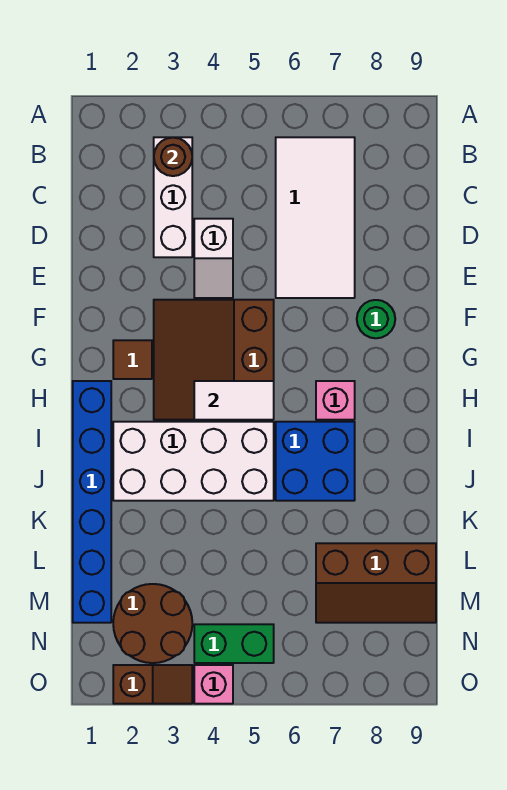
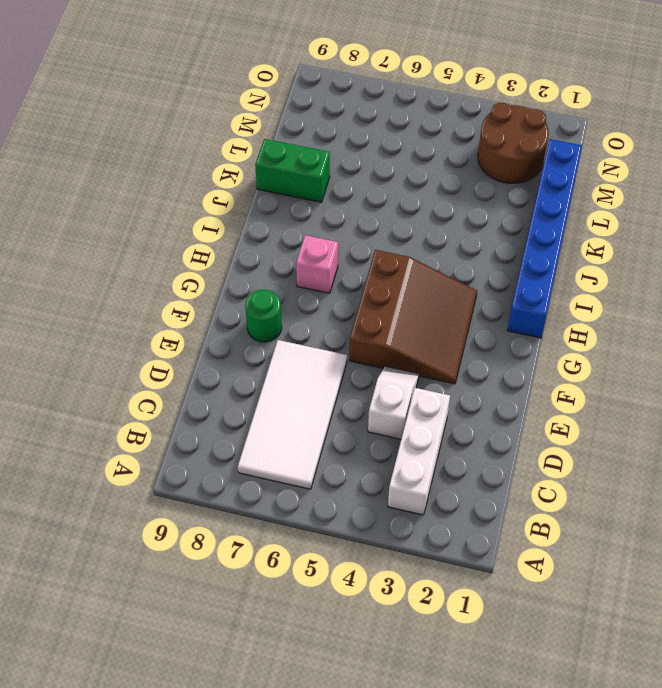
green 1x2 brick [255,139,330,202] -> green 1x2 brick moved to [194,624,274,663]
none -> brown 1x1 tile [113,340,152,379]
none -> white 2x4 brick [113,422,274,501]
none -> blue 2x2 brick [276,422,355,501]

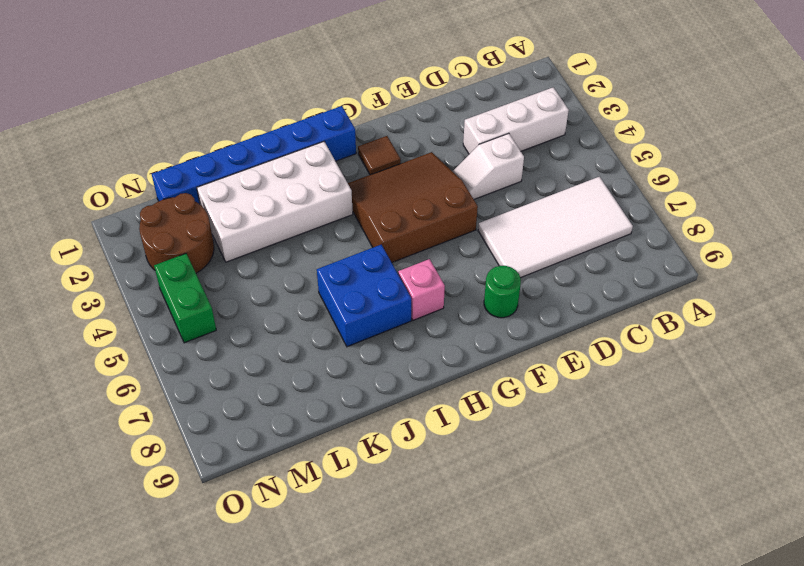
white 2x4 brick [197,142,353,262] -> white 2x4 brick turned to [113,422,274,501]
none -> brown 2x3 slope [316,543,436,623]
none -> brown 1x2 slope [113,665,192,704]
none -> pink 1x1 brick [194,665,233,704]

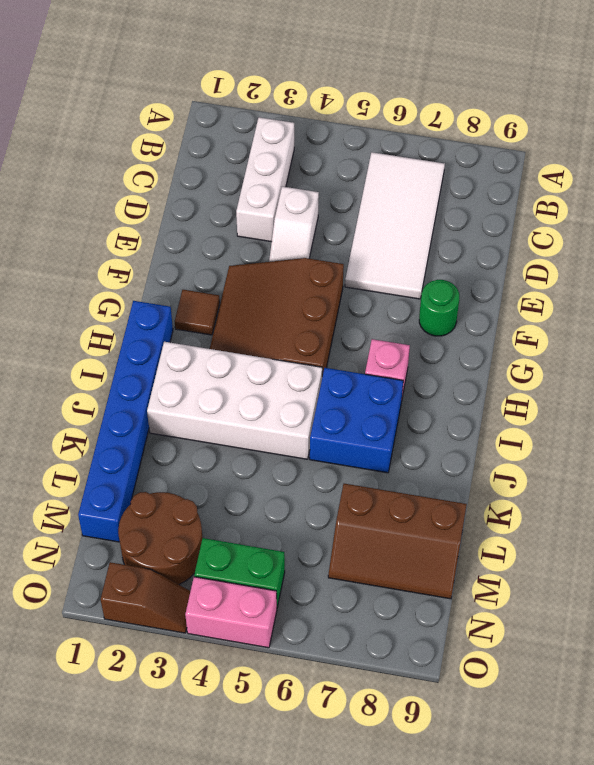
pink 1x2 brick [185,577,277,648] -> pink 1x1 brick [194,665,233,704]
none -> brown 1x1 round brick [154,137,192,176]
none -> white 1x2 tile [194,381,274,420]

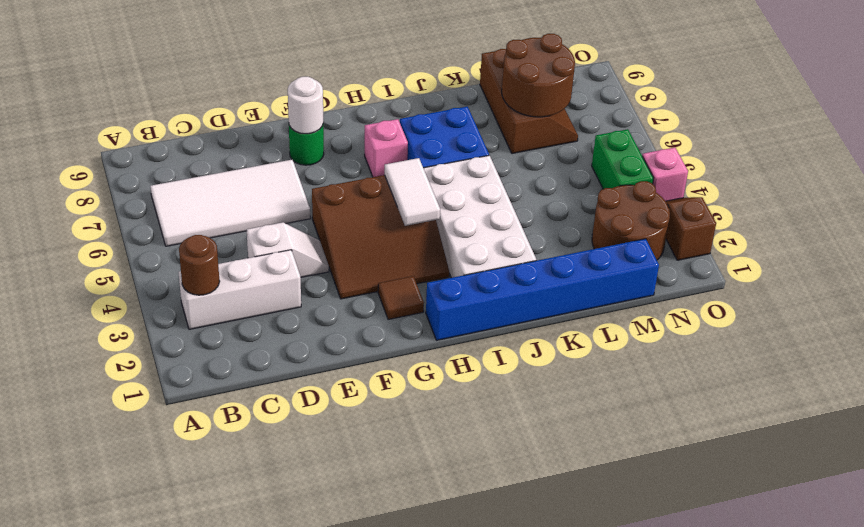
white 1x1 round brick [288,77,323,134] -> none
brown 2x2 round brick [502,34,575,117] -> none

